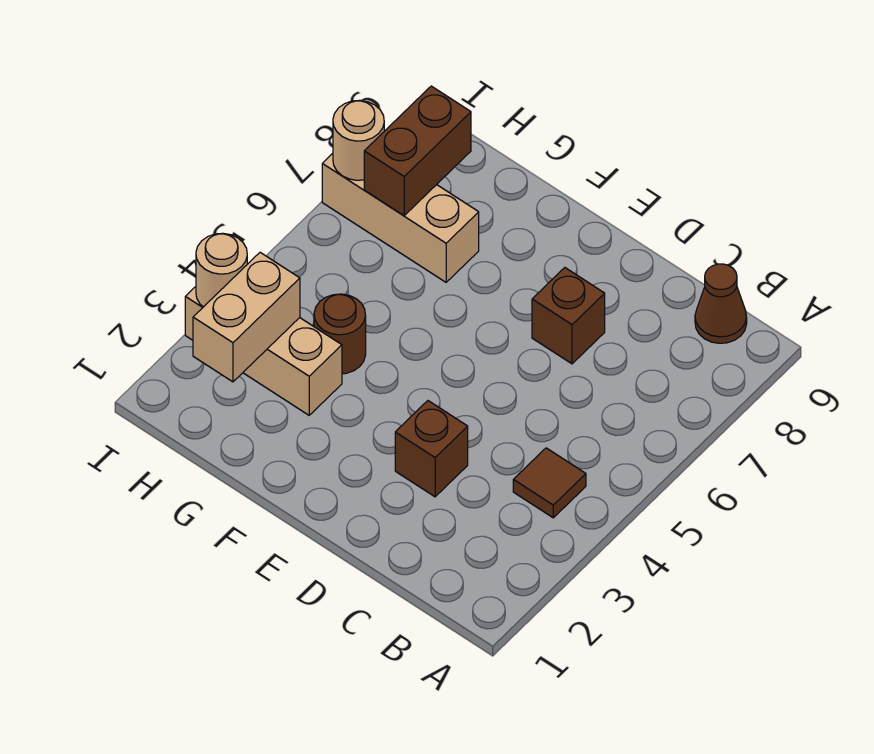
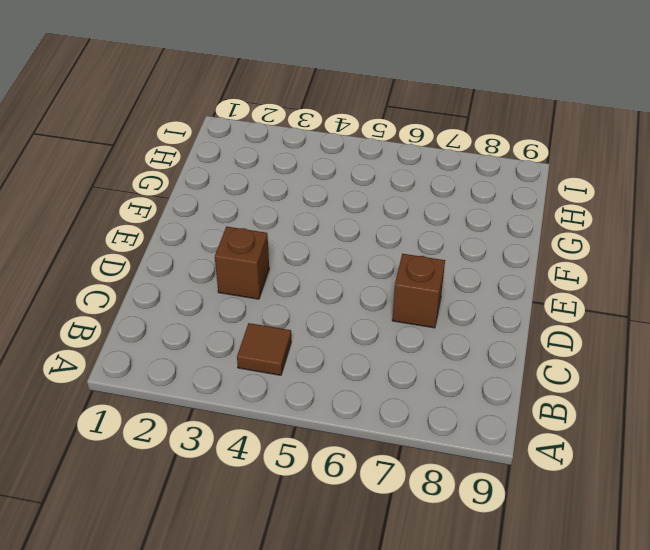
none -> brown 1x1 cone [695,264,747,343]
none -> tan 1x3 brick [185,287,342,415]

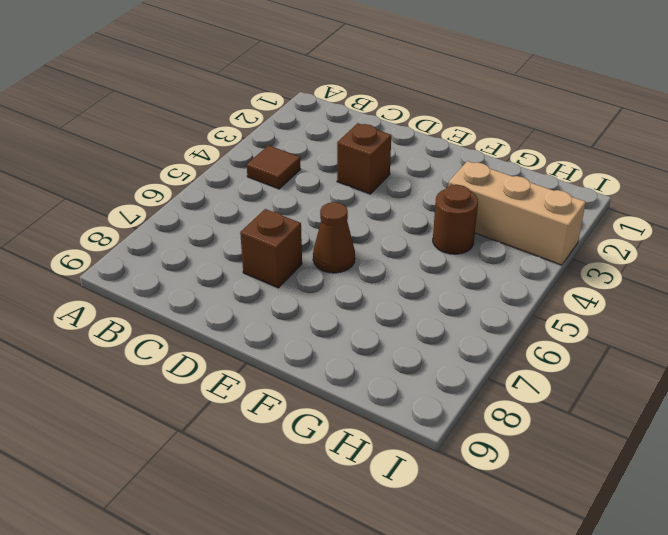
brown 1x1 cone [313,202,355,273] -> brown 1x1 cone moved to [695,264,747,343]
none -> tan 1x3 brick [322,153,479,282]
none -> tan 1x2 brick [193,253,300,382]

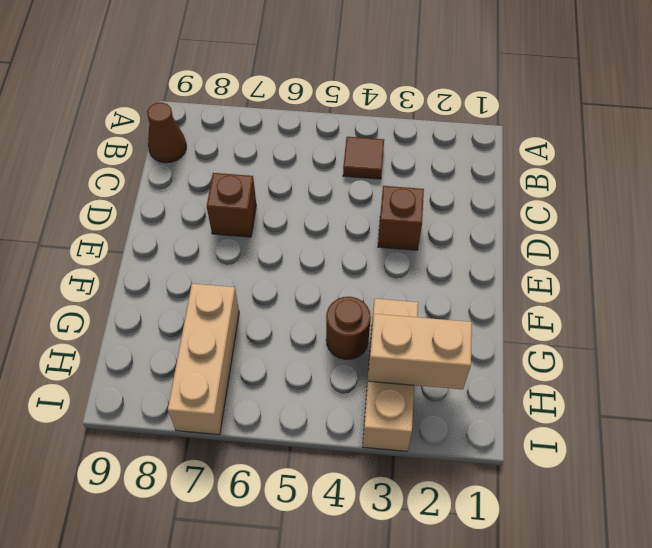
none -> brown 1x2 brick [364,86,471,216]
none -> tan 1x1 round brick [196,233,247,307]

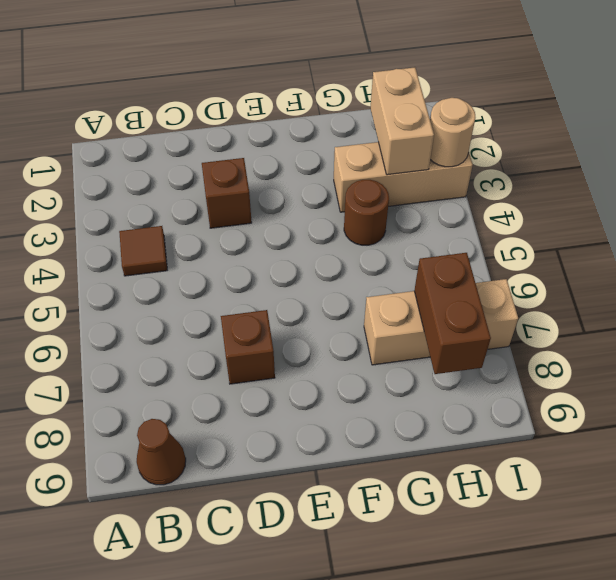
none -> tan 1x1 round brick [333,100,384,180]

